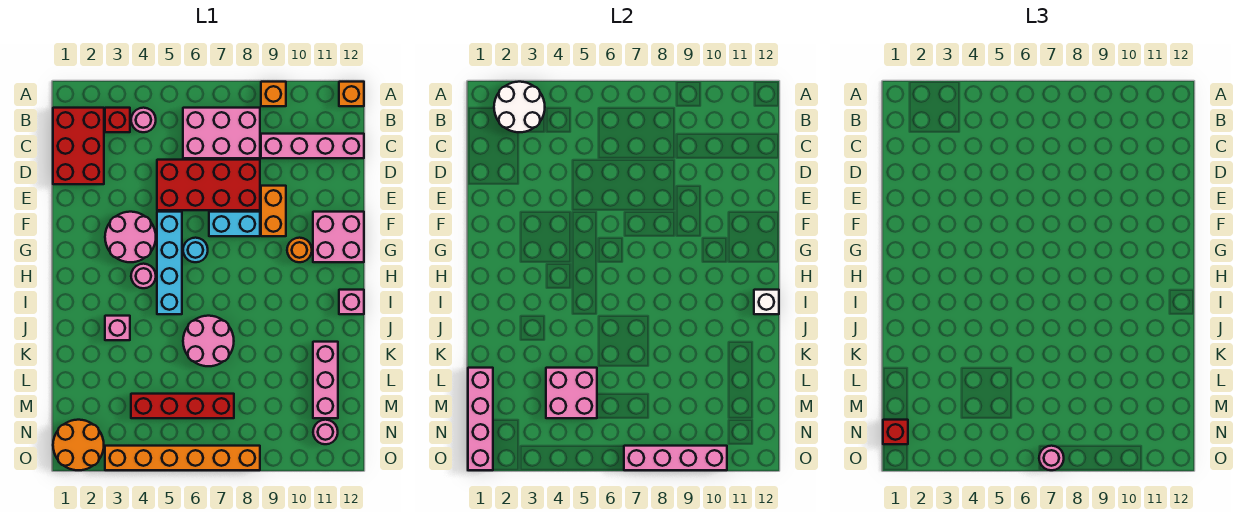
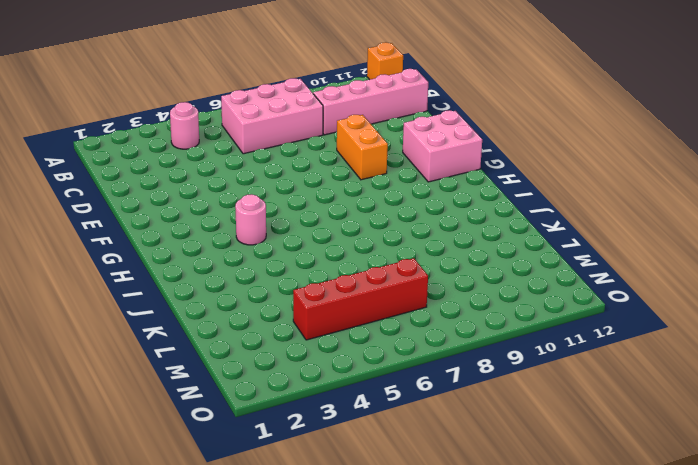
none -> orange 1x1 brick [261,82,286,106]
none -> red 2x3 brick [53,108,104,184]
none -> red 1x1 brick [105,108,130,132]
none -> red 2x4 brick [157,160,260,210]

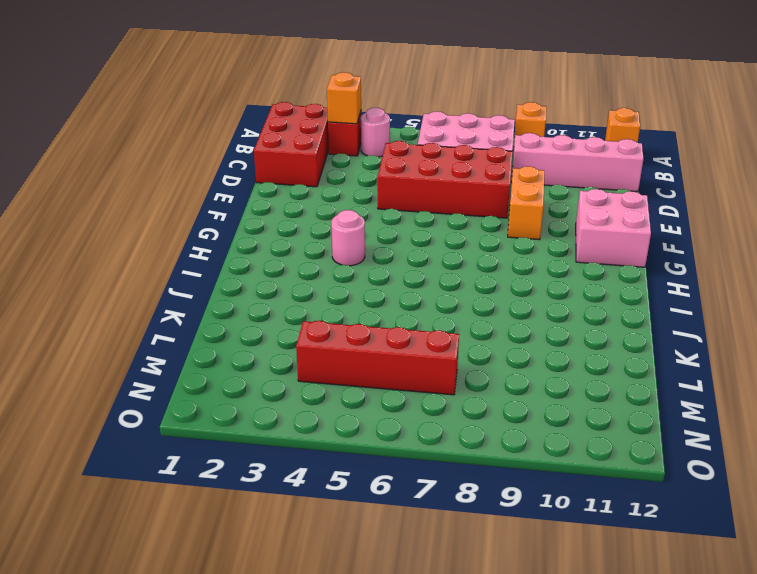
orange 1x1 brick [327,72,361,124] -> white 2x2 round brick [494,82,545,132]
none -> pink 2x2 round brick [105,212,156,262]
none -> cyan 1x4 brick [157,212,182,314]
none -> cyan 1x2 brick [209,212,260,236]
none -> cyan 1x1 round brick [183,238,208,262]

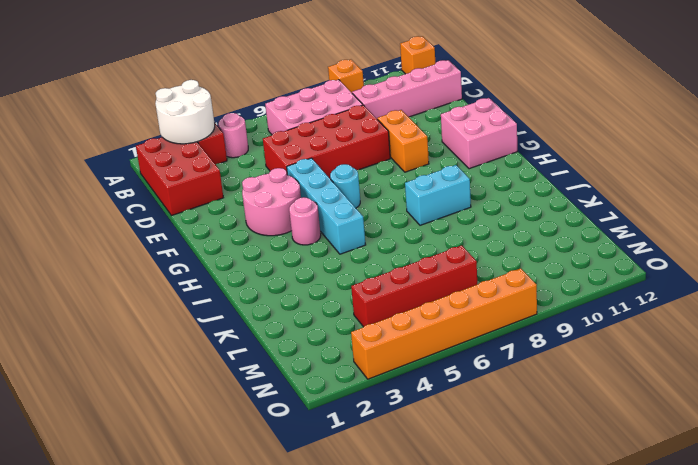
cyan 1x2 brick [405,165,471,225] -> cyan 1x2 brick moved to [209,212,260,236]
none -> orange 1x1 round brick [287,238,312,262]
none -> pink 1x1 brick [339,290,364,314]
none -> pink 1x1 brick [105,316,130,340]
none -> pink 2x2 round brick [183,316,234,366]

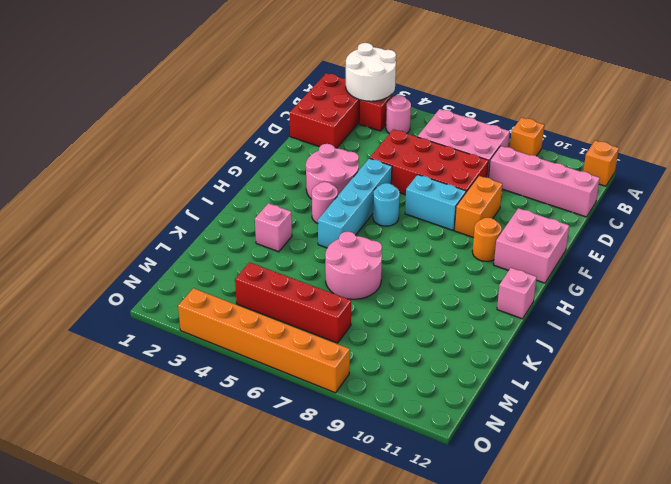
none -> pink 1x3 brick [313,342,338,418]
none -> orange 2x2 round brick [53,420,104,470]
none -> pink 1x1 round brick [313,420,338,444]
none -> white 1x1 brick [754,290,779,314]

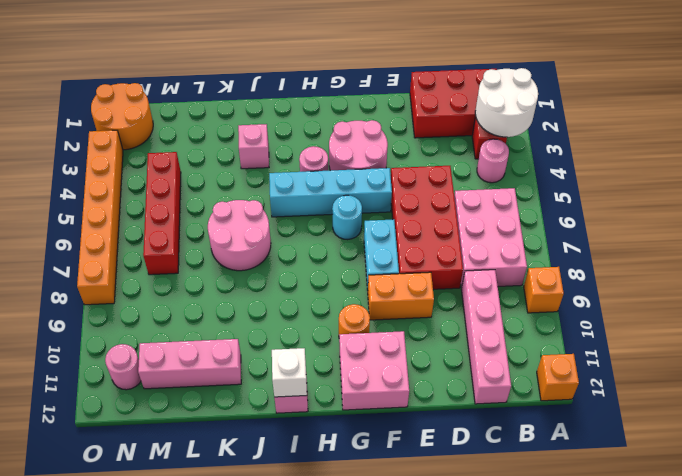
none -> pink 1x4 brick [468,368,493,470]
none -> pink 2x2 brick [546,368,597,418]
none -> pink 1x4 brick [624,446,727,470]
none -> red 1x1 brick [883,420,908,444]

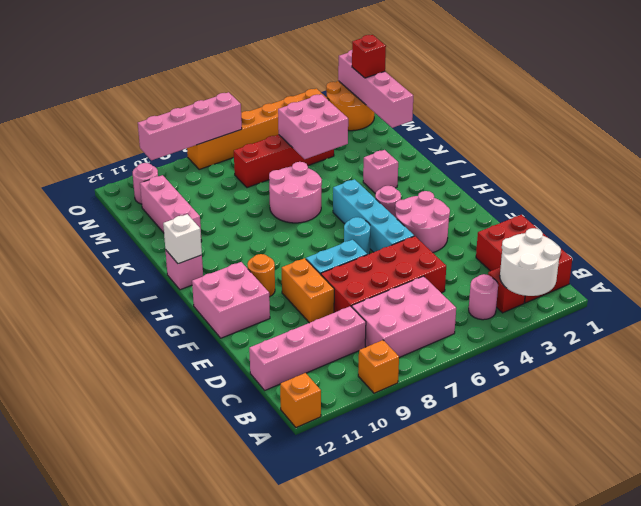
none -> pink 1x1 round brick [1039,446,1064,470]

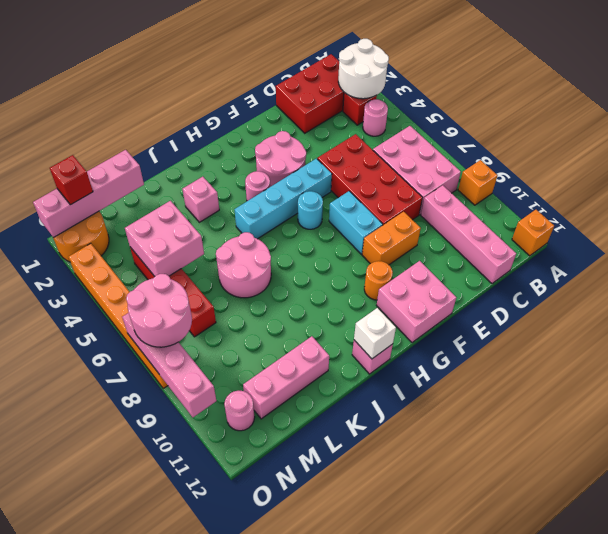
pink 2x2 round brick [126,274,192,347] -> pink 1x1 round brick [1039,446,1064,470]

